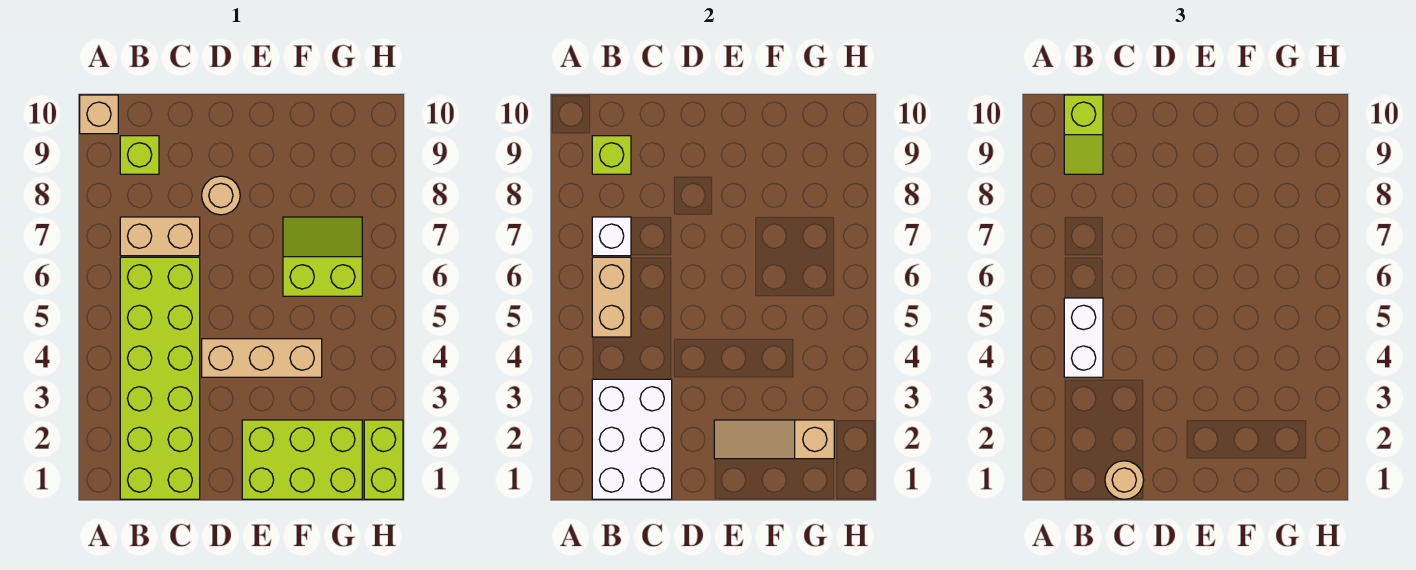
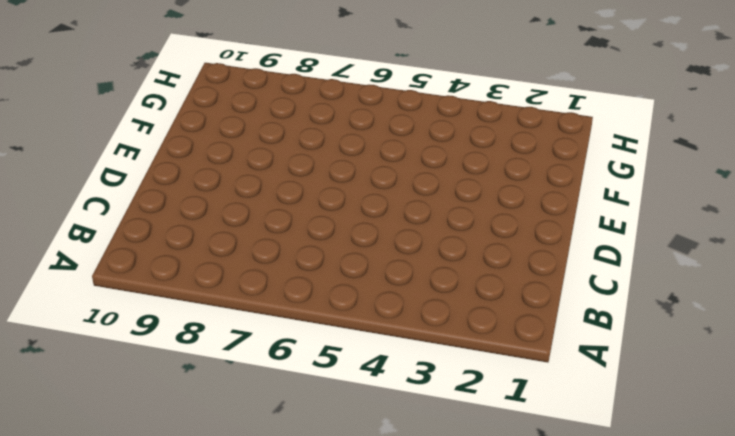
none -> tan 1x1 brick [80,95,118,134]
none -> lime 2x6 brick [120,257,200,499]
none -> tan 1x2 brick [120,217,200,256]

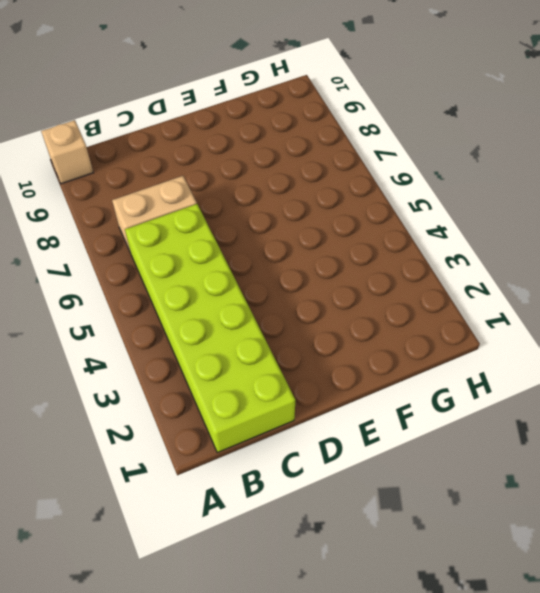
none -> lime 1x1 brick [120,136,159,174]
none -> tan 1x3 brick [202,339,322,377]
none -> tan 1x1 round brick [202,176,240,215]

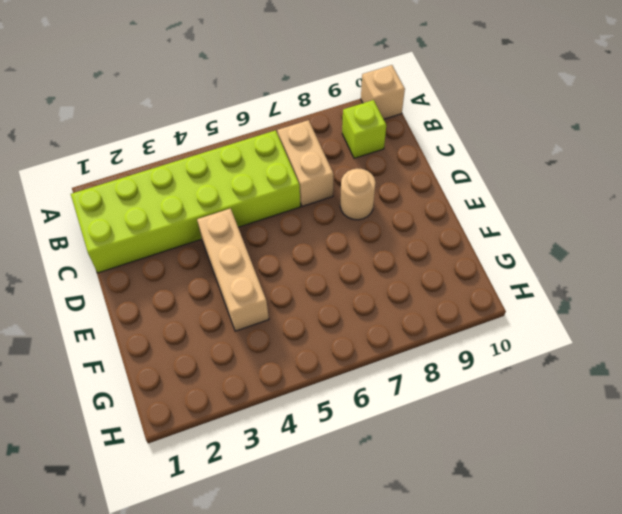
none -> lime 2x3 brick [242,420,362,499]
none -> lime 2x2 slope [283,217,362,296]
none -> lime 1x2 brick [364,420,403,499]

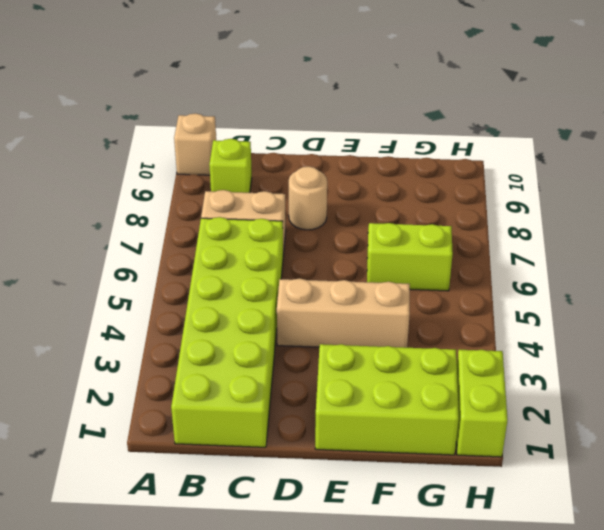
none -> white 2x3 brick [592,379,672,499]
none -> tan 1x2 brick [592,257,631,337]
none -> white 1x1 brick [592,217,631,256]

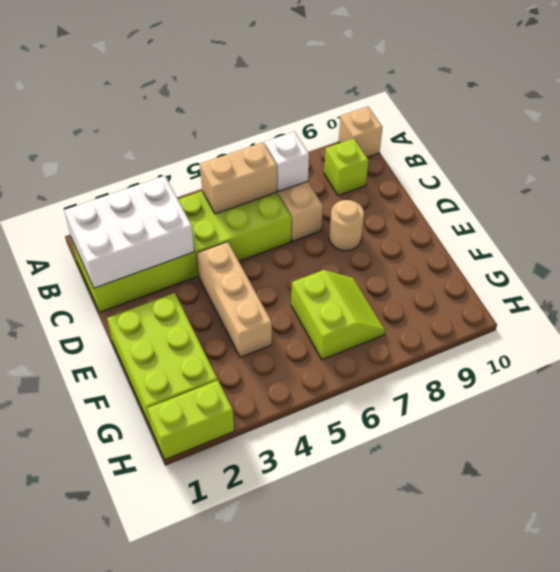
none -> lime 1x1 brick [592,136,631,174]
none -> tan 1x3 slope [714,420,834,459]
none -> white 1x2 brick [1064,298,1103,377]

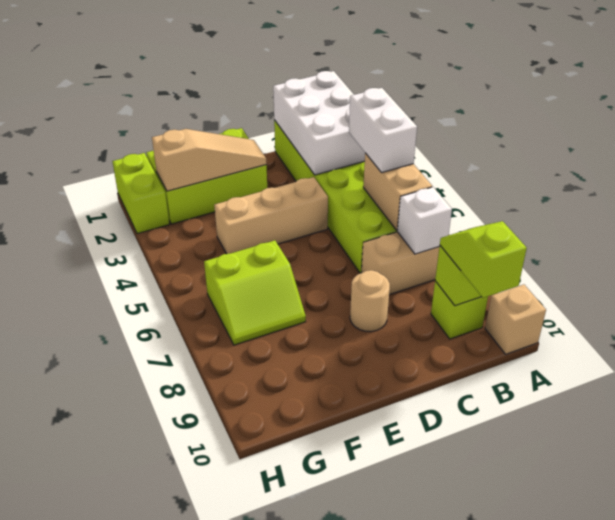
none -> tan 1x1 round brick [1105,461,1144,499]

